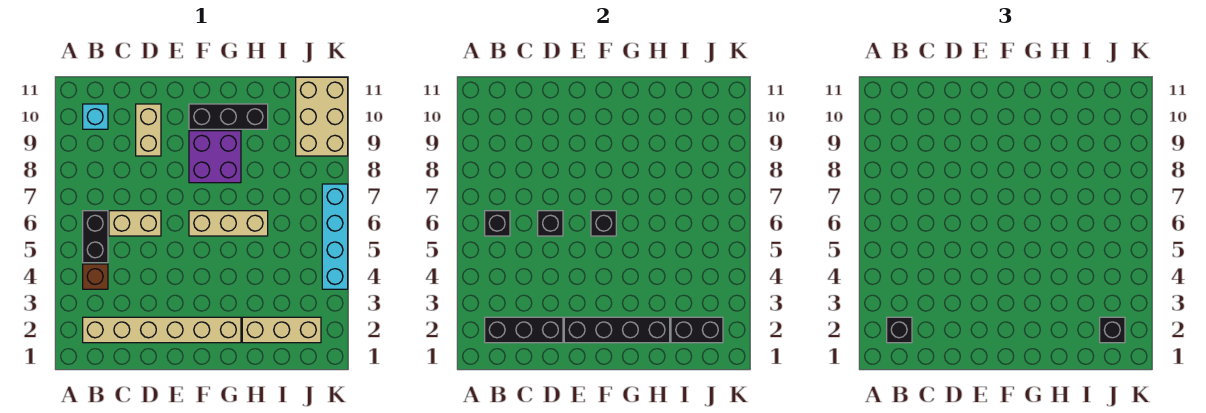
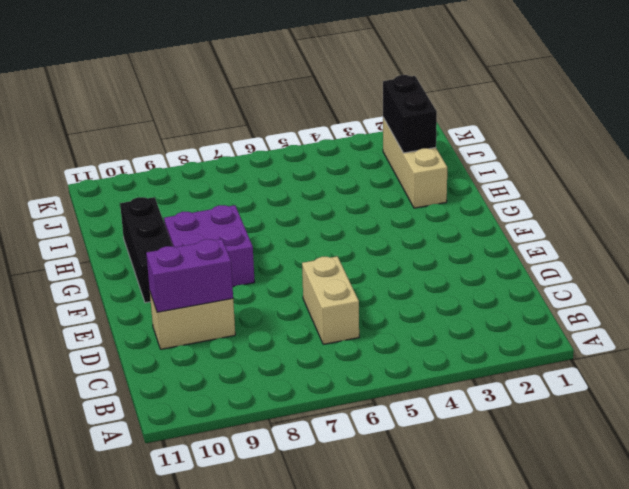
purple 1x2 brick [146,239,233,312] -> none
none -> tan 1x6 brick [83,317,241,343]
none -> brown 1x1 brick [83,264,108,289]
none -> black 1x2 brick [83,211,108,263]

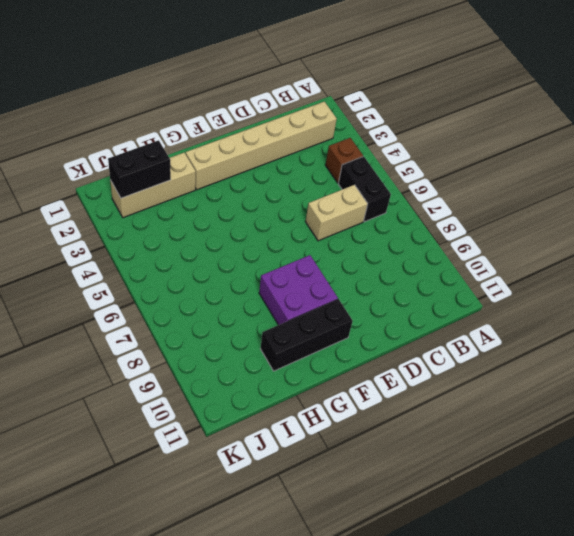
none -> cyan 1x1 brick [83,104,108,129]
none -> tan 1x2 brick [136,104,161,156]
none -> tan 1x3 brick [189,211,268,236]

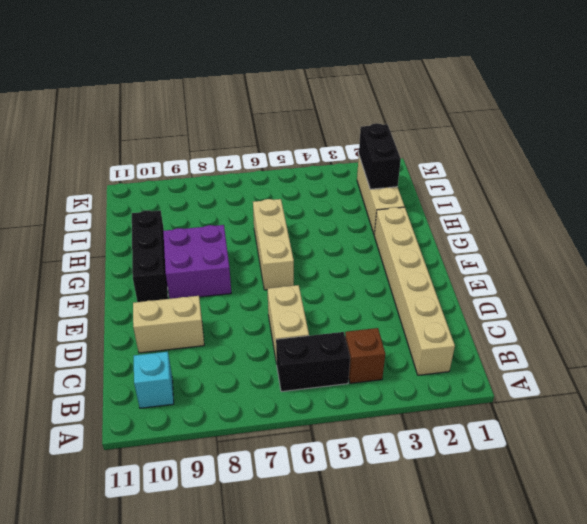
none -> tan 2x3 brick [296,77,348,156]
none -> cyan 1x4 brick [322,184,348,289]
none -> black 1x3 brick [485,317,563,343]

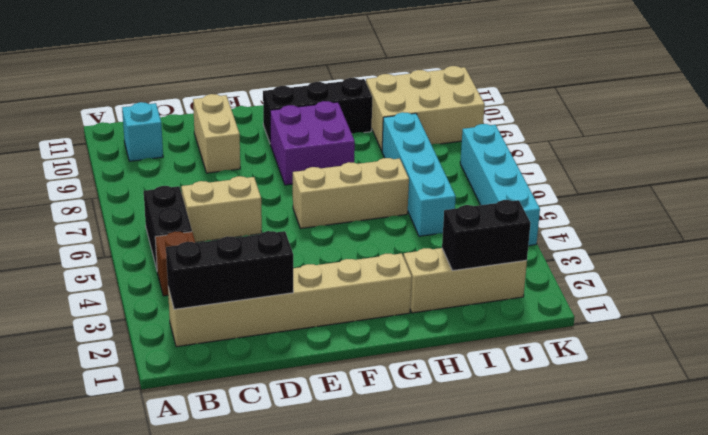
cyan 1x4 brick [382,112,456,236] -> none
tan 2x3 brick [366,66,485,150] -> tan 2x3 brick turned to [296,77,348,156]
none -> black 1x1 brick [485,211,510,236]
none -> black 1x1 brick [538,211,563,236]
none -> black 1x4 brick [564,317,670,343]

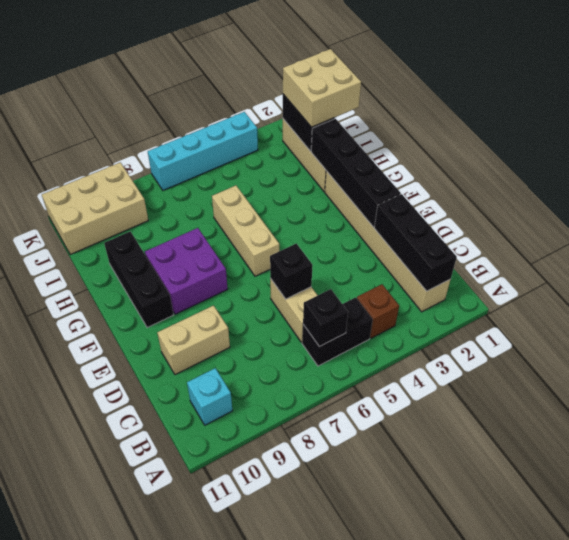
tan 2x2 brick [283,49,361,127] -> black 1x1 brick [1100,317,1125,343]
none -> black 1x1 brick [591,211,616,236]
none -> black 1x1 brick [887,317,912,343]

